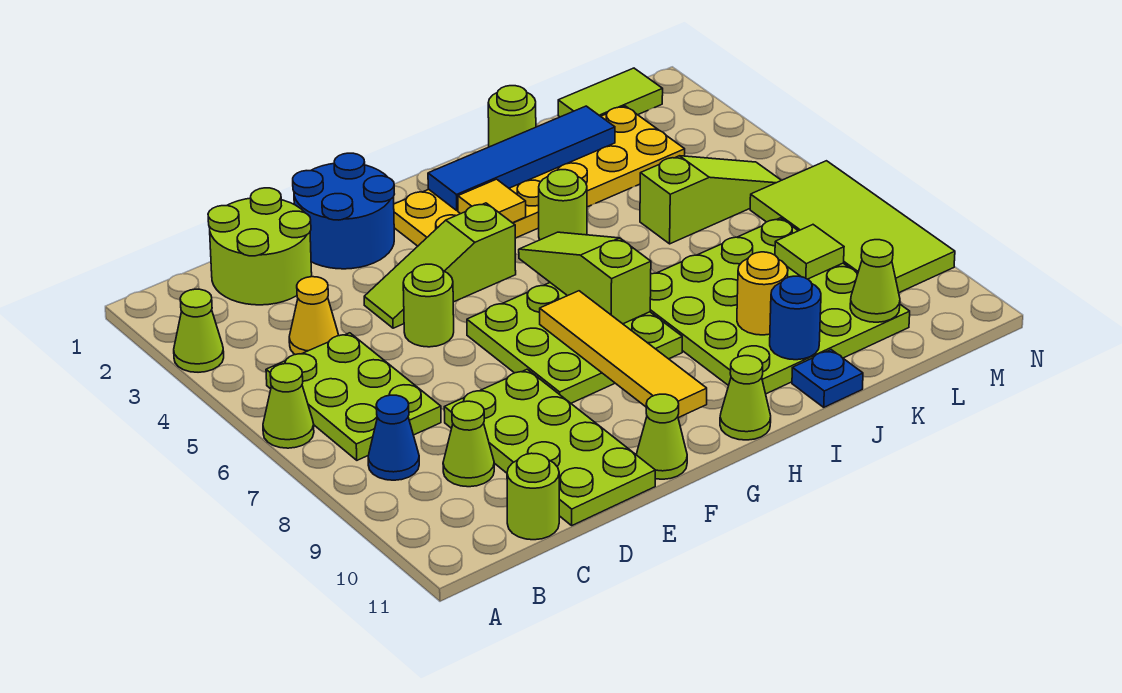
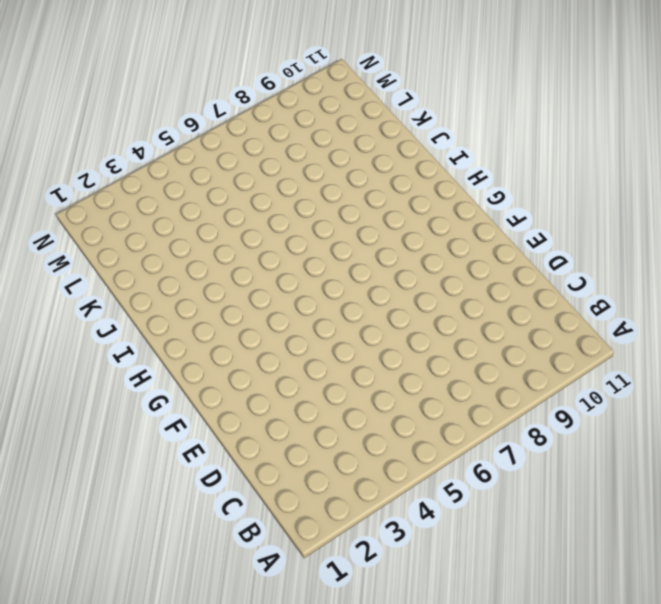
none -> lime 1x1 cone [174,289,224,372]
none -> lime 1x1 cone [263,364,314,448]
none -> lime 2x3 plate [266,333,441,460]
none -> blue 1x1 cone [368,395,419,480]

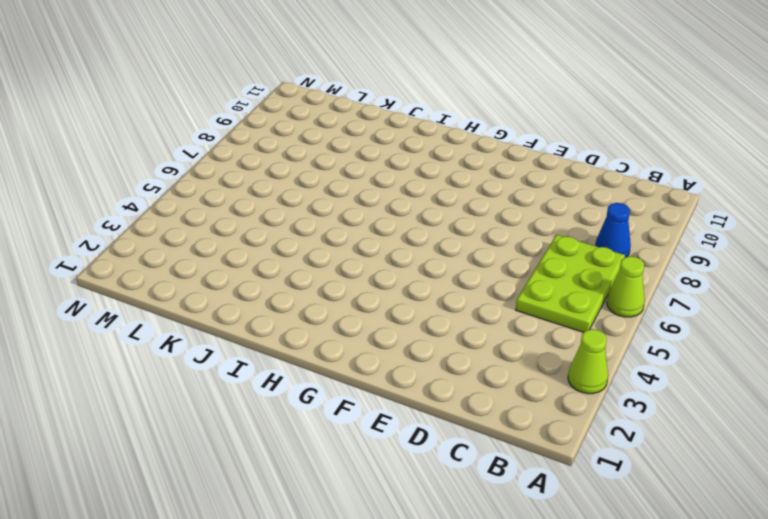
none -> lime 2x2 round brick [208,188,312,305]
none -> yellow 1x1 cone [289,277,339,355]
none -> lime 1x1 cone [443,401,494,487]
none -> lime 1x1 round brick [507,453,559,540]

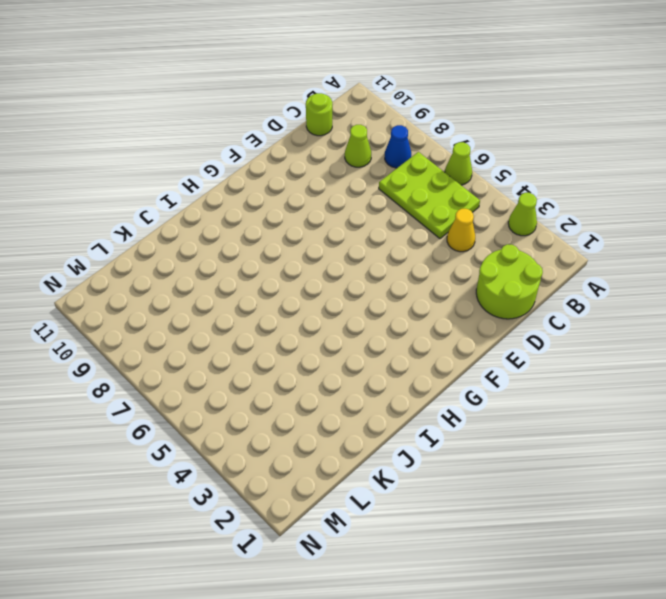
none -> lime 2x4 plate [444,369,655,525]
none -> blue 2x2 round brick [293,153,394,269]
none -> lime 1x3 slope [364,203,516,328]
none -> lime 1x1 round brick [403,264,454,347]

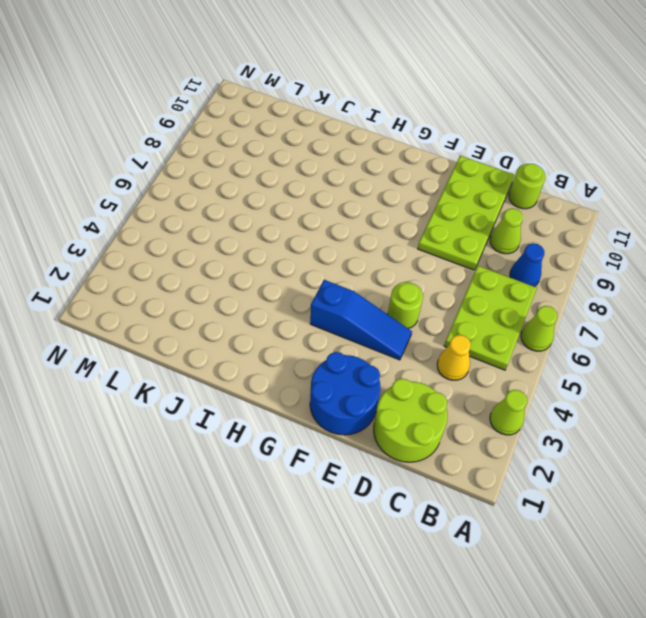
blue 1x3 slope [310,280,412,360] -> lime 1x3 slope [364,203,516,328]
none -> lime 3x3 plate [467,283,682,403]
none -> lime 1x1 cone [637,394,687,479]
none -> yellow 2x6 plate [394,106,685,246]
none -> lime 1x1 cone [720,356,771,440]

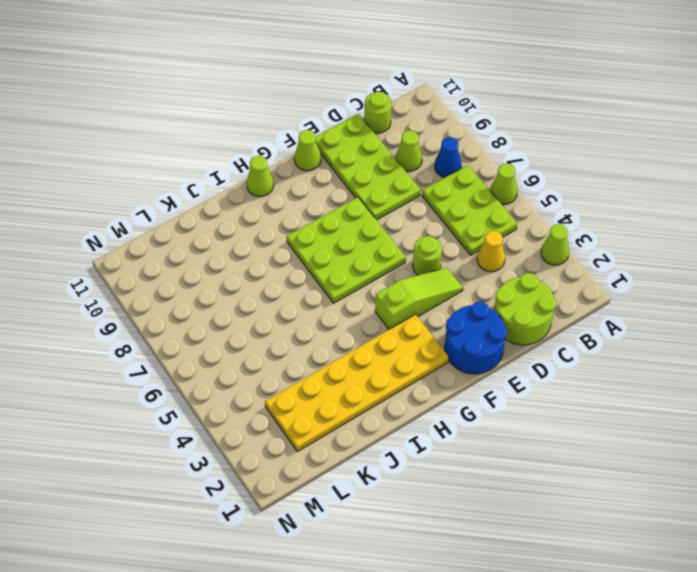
none -> lime 1x1 round brick [539,170,587,240]
none -> lime 4x4 plate [650,218,910,394]
none -> lime 1x1 round brick [488,86,536,147]
none -> blue 1x1 plate [792,350,863,407]

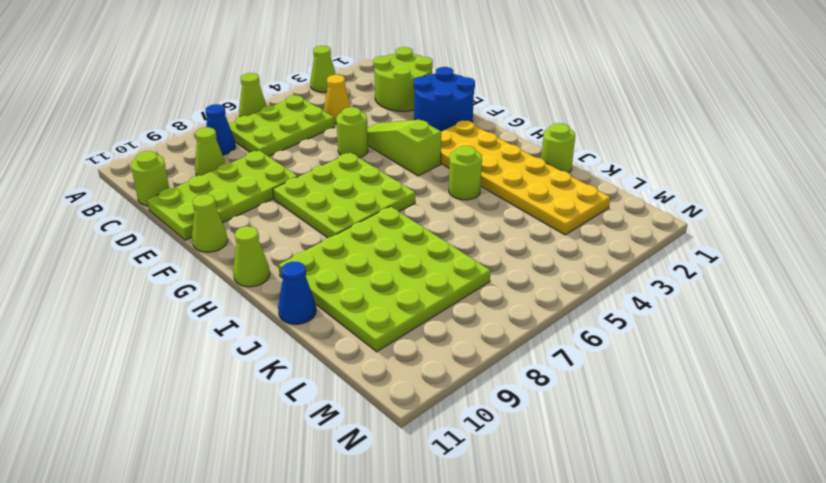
blue 1x1 cone [278,262,316,324] -> blue 1x1 plate [792,350,863,407]
none -> lime 1x3 slope [640,156,781,244]
none -> lime 1x2 tile [558,68,663,117]
none -> lime 2x4 tile [750,161,955,293]
none -> yellow 1x4 tile [540,291,707,418]

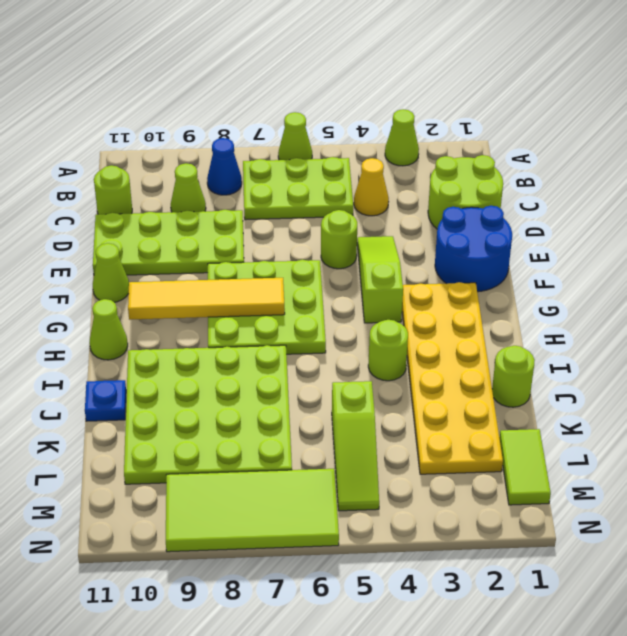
none -> blue 1x4 tile [428,106,615,210]
none -> yellow 1x1 tile [458,179,526,223]
none -> lime 1x3 slope [519,232,651,324]
none -> yellow 1x1 round brick [737,252,788,335]

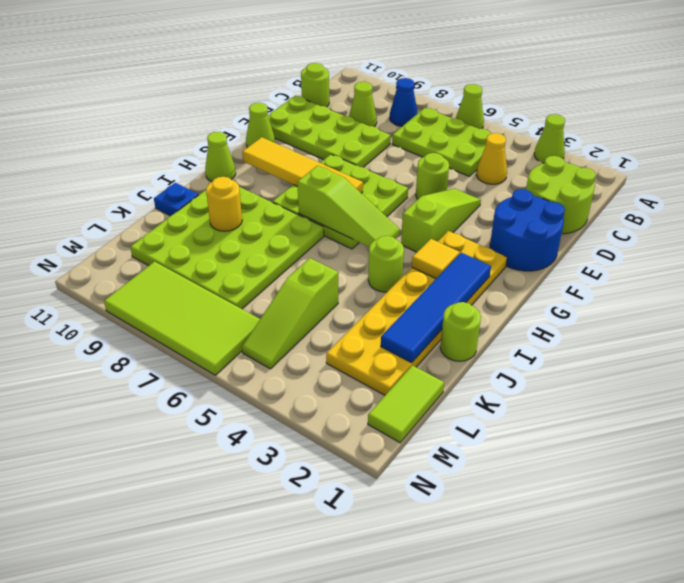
none -> blue 1x1 round brick [770,276,821,360]
none -> lime 1x1 tile [775,225,844,279]
none -> lime 1x1 cone [850,240,900,322]

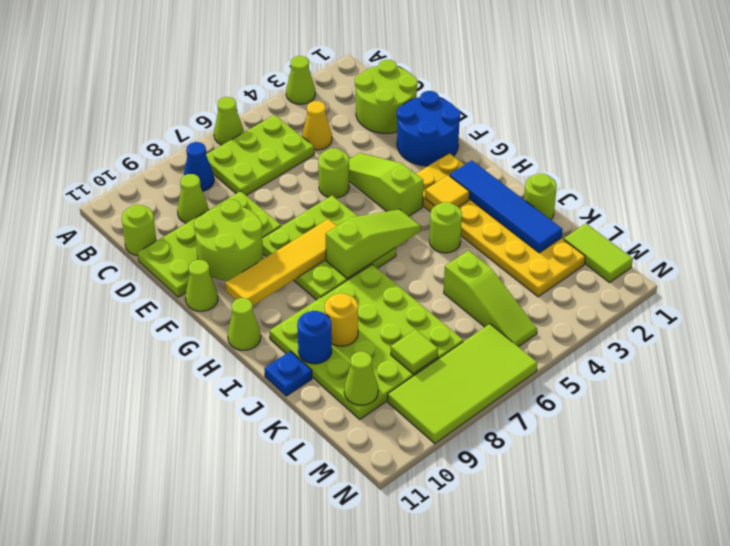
lime 2x2 round brick [194,200,263,280] -> none

